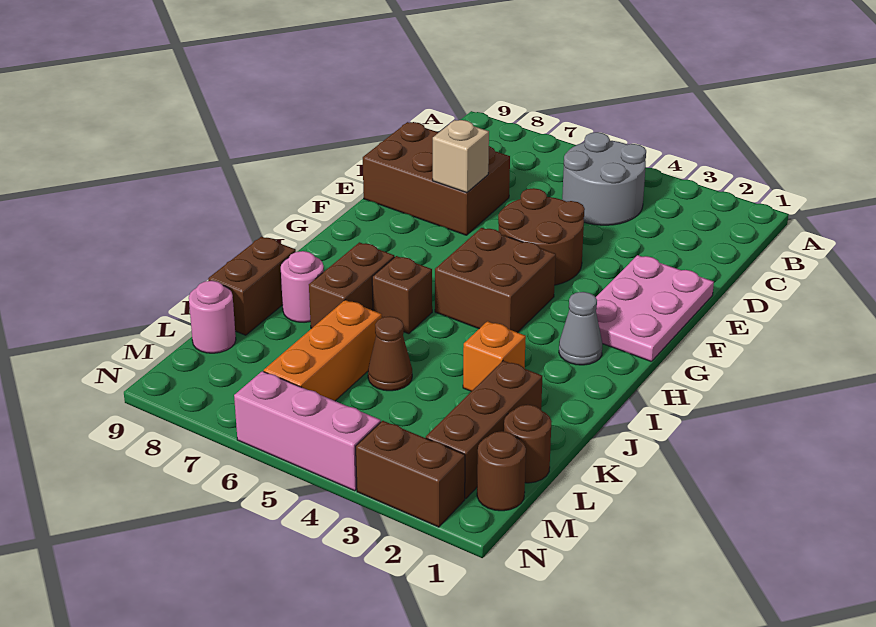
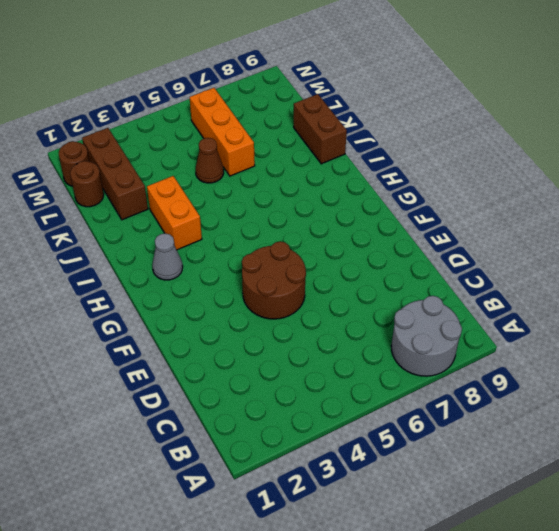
grey 2x2 round brick [391,296,462,376] -> grey 2x2 round brick moved to [562,132,646,225]
orange 1x2 brick [147,176,202,250] -> orange 1x1 brick [463,321,526,391]
none -> brown 2x3 brick [363,122,510,235]
none -> pink 2x3 plate [596,255,714,362]
none -> brown 2x2 brick [435,228,556,333]

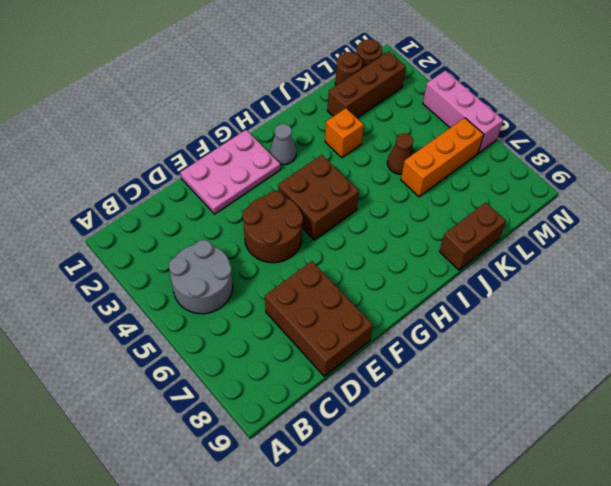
none -> brown 1x1 brick [372,256,432,334]
none -> brown 1x2 brick [309,242,394,328]
none -> pink 1x1 round brick [281,251,324,322]

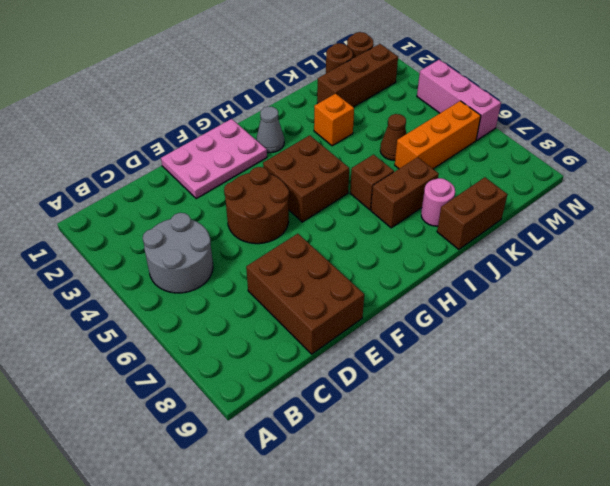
none -> pink 1x1 round brick [189,281,236,353]
none -> brown 1x2 brick [356,421,465,527]
none -> tan 1x1 brick [433,120,489,193]

